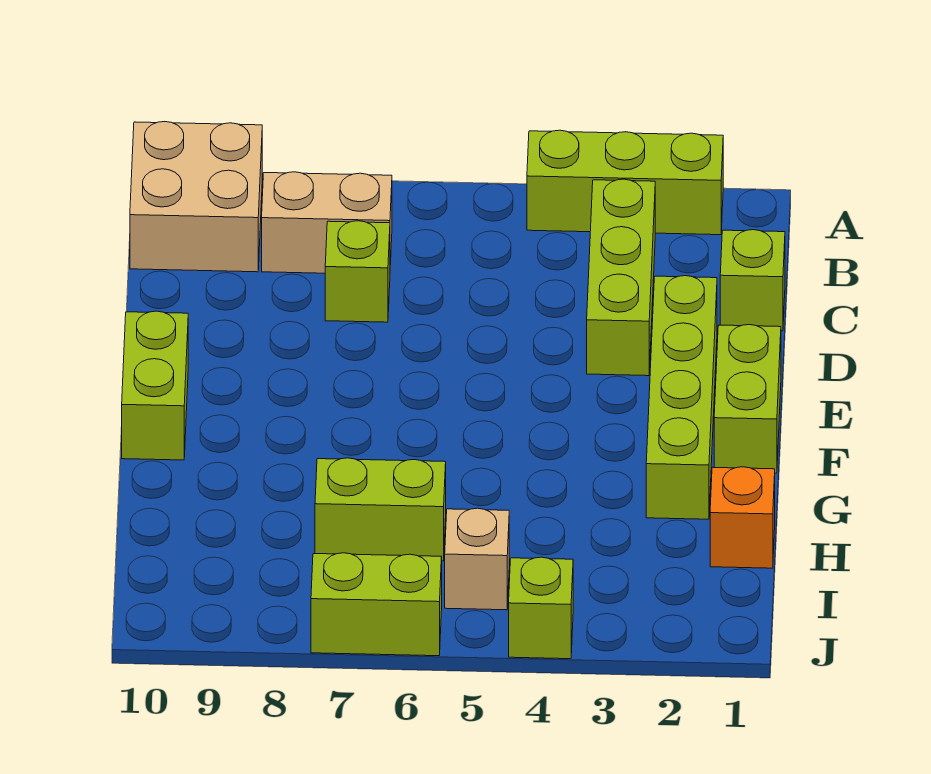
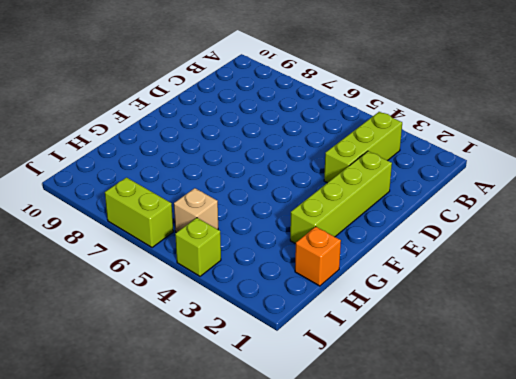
none -> lime 1x3 brick [527,130,723,235]
none -> tan 2x2 brick [130,122,262,272]
none -> tan 1x2 brick [262,172,392,273]

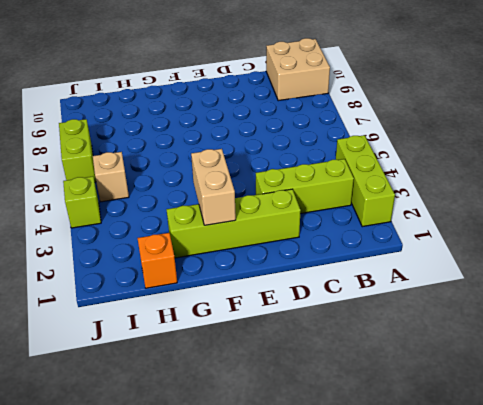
tan 1x2 brick [191,149,236,225] -> tan 1x2 brick moved to [262,172,392,273]
none -> lime 1x1 brick [720,230,785,331]
none -> lime 1x1 brick [325,221,390,322]
none -> lime 1x2 brick [714,325,781,473]

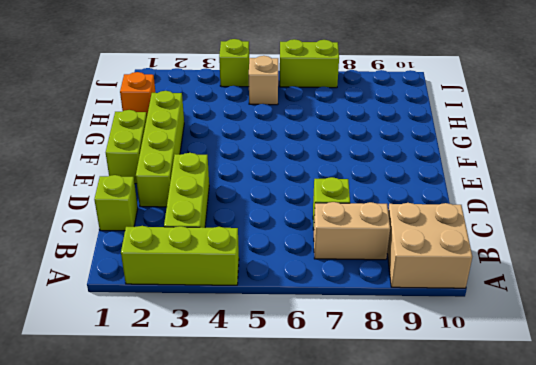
none -> lime 1x2 brick [122,311,188,460]
none -> lime 1x2 brick [315,458,446,561]

